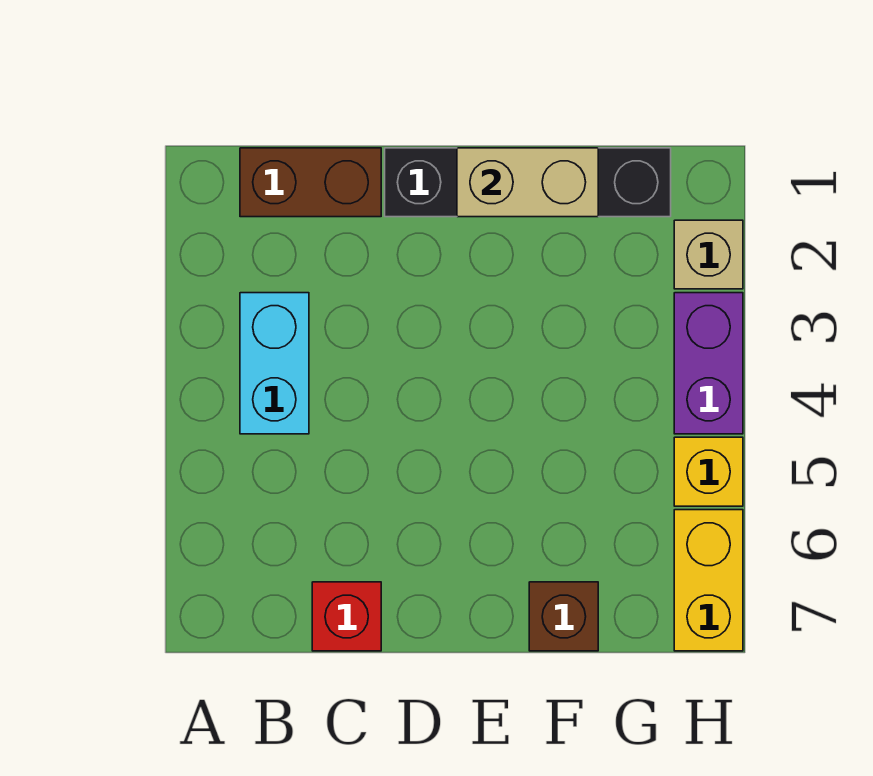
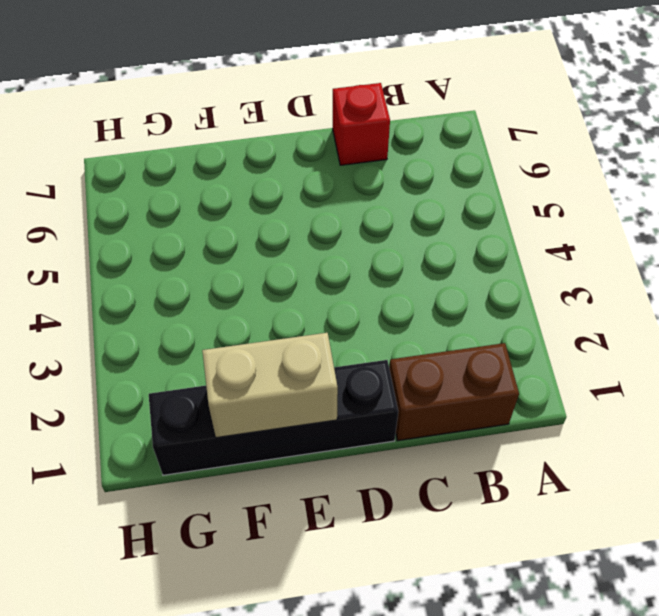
none -> cyan 1x2 brick [240,293,309,434]
none -> brown 1x1 brick [529,582,598,651]

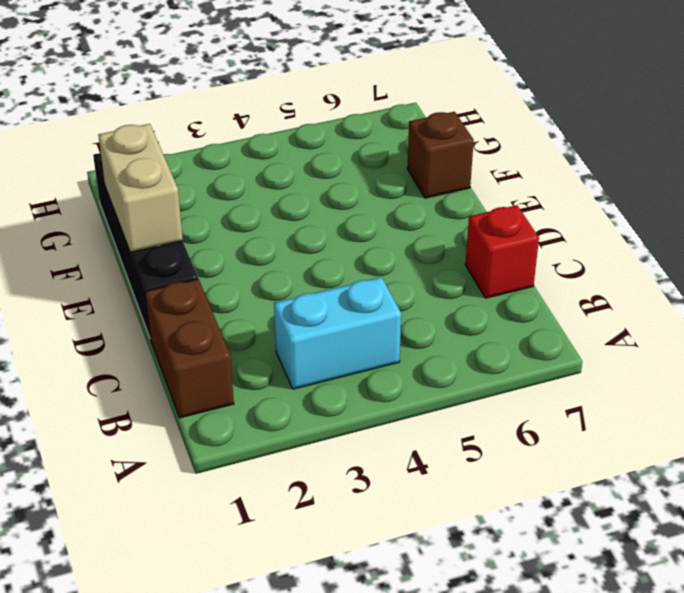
none -> tan 1x1 brick [674,220,743,289]
none -> purple 1x2 brick [674,293,743,434]

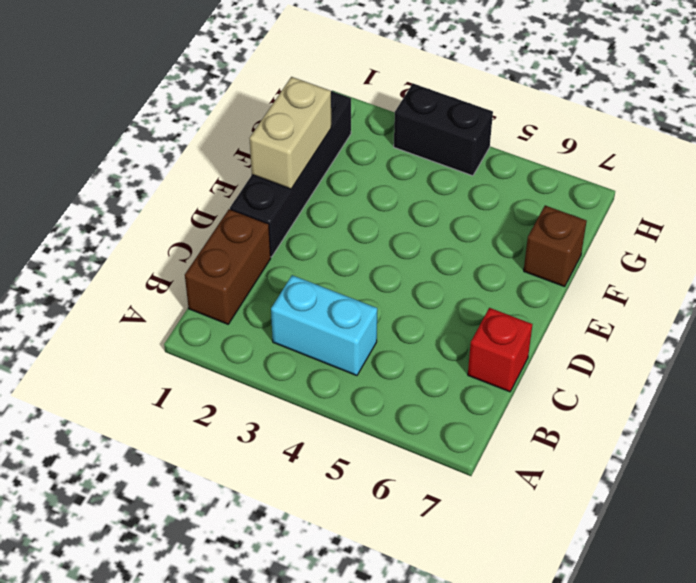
black 1x2 brick [394,84,493,176] -> purple 1x2 brick [674,293,743,434]
none -> tan 1x1 brick [674,220,743,289]
none -> yellow 1x1 brick [674,437,743,506]

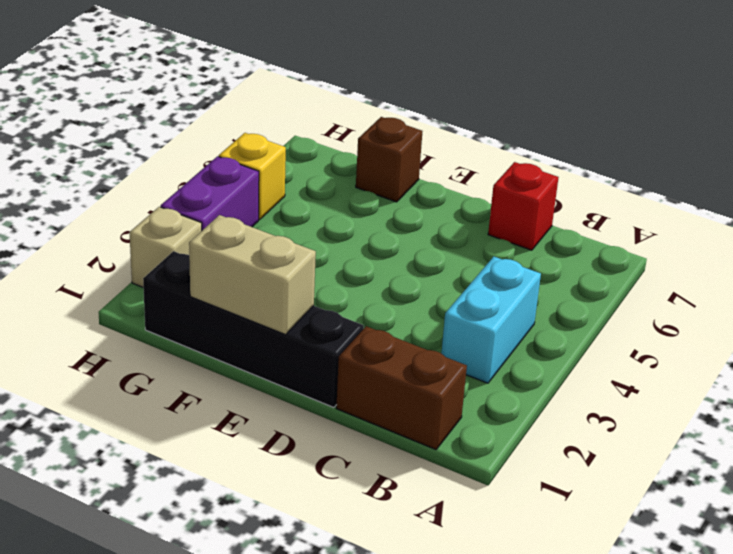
none -> yellow 1x2 brick [674,510,743,651]

